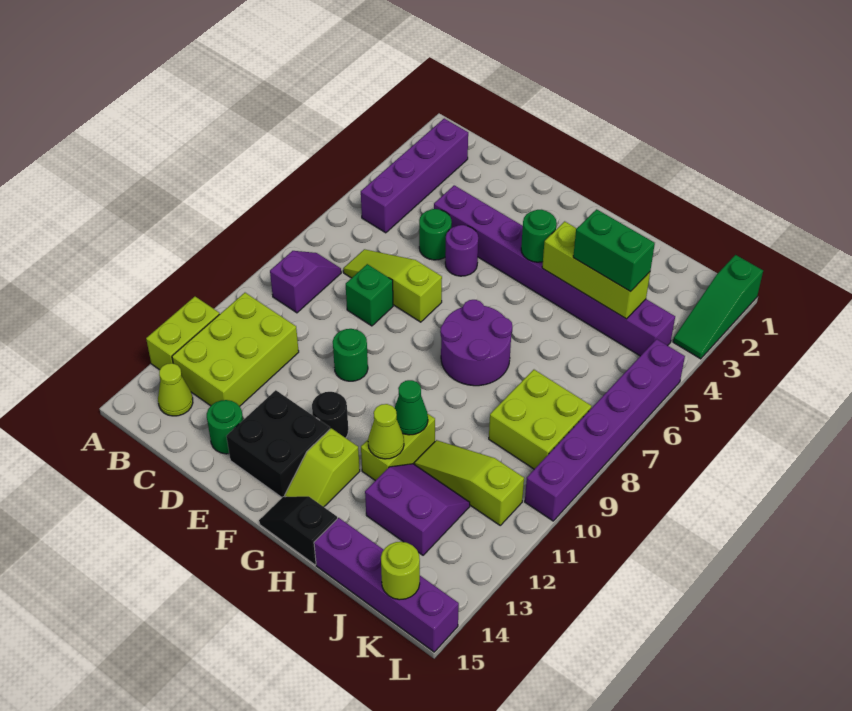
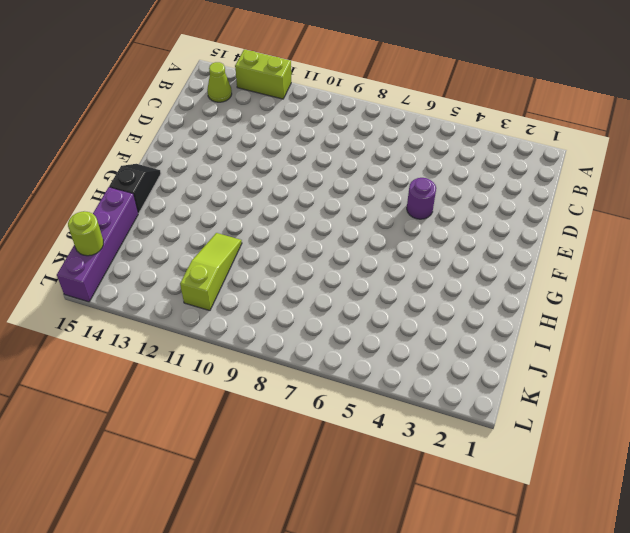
none -> purple 1x4 brick [361,118,468,233]
none -> purple 1x2 slope [270,251,341,313]
none -> lime 2x3 brick [172,293,299,406]
none -> lime 1x3 slope [343,249,442,322]

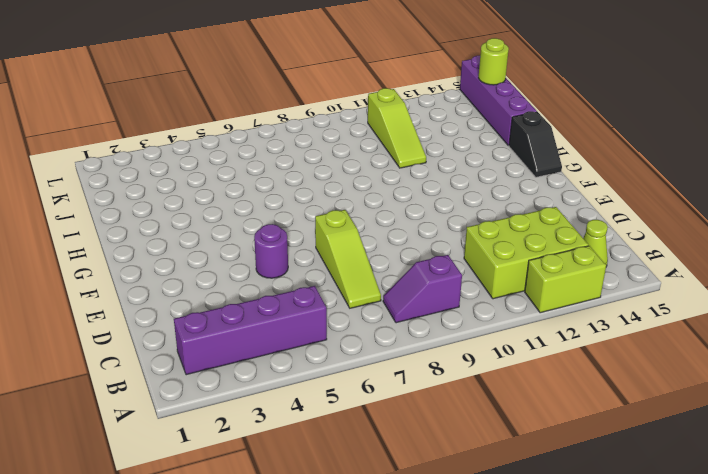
none -> purple 1x8 brick [434,185,675,356]
none -> green 1x1 round brick [419,209,452,260]
none -> green 1x1 brick [346,264,393,326]
none -> green 1x1 round brick [207,400,243,454]

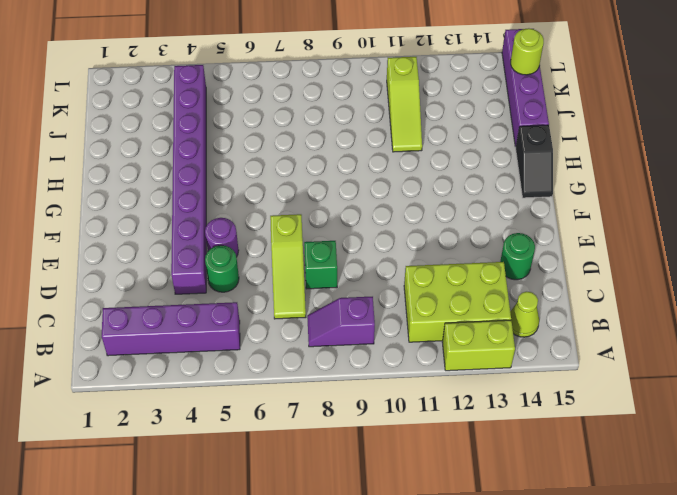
none -> green 1x1 round brick [333,329,368,381]
none -> black 2x2 brick [226,390,330,497]
none -> black 1x1 round brick [312,392,349,438]
none -> purple 2x2 round brick [440,300,512,386]

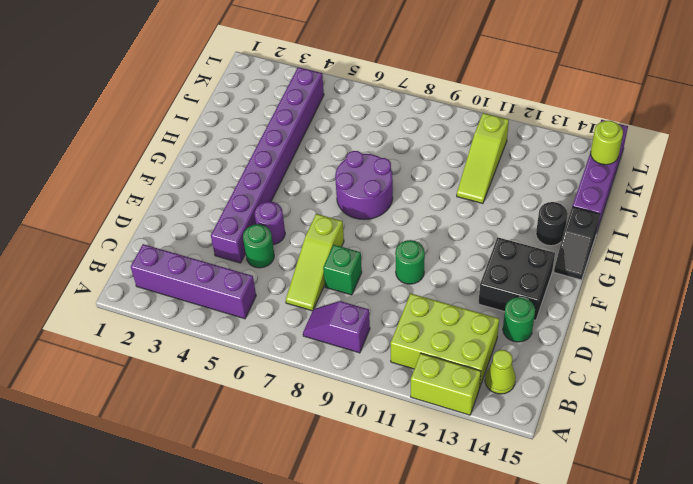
black 1x1 round brick [536,202,568,246] -> black 1x1 round brick moved to [312,392,349,438]
none -> lime 1x2 slope [285,428,360,507]
none -> lime 1x2 brick [361,414,435,481]
none -> purple 2x2 slope [365,464,470,555]
none -> lime 2x2 brick [489,370,592,469]

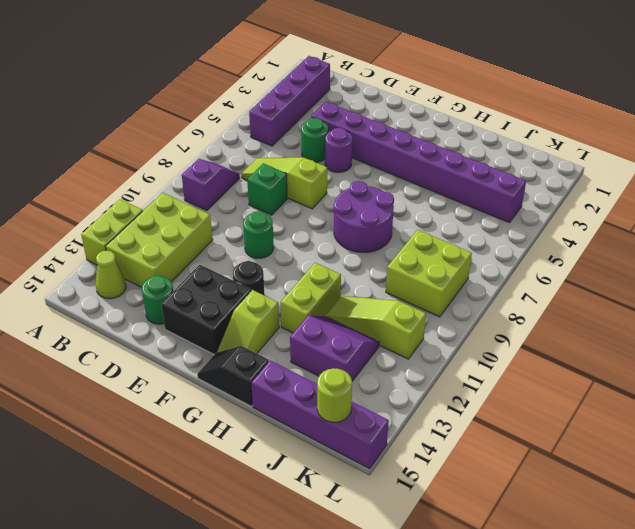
none -> green 1x3 slope [673,255,763,359]
none -> purple 1x6 brick [525,339,685,521]
none -> green 1x1 round brick [521,210,557,262]
none -> lime 1x3 brick [542,221,650,319]

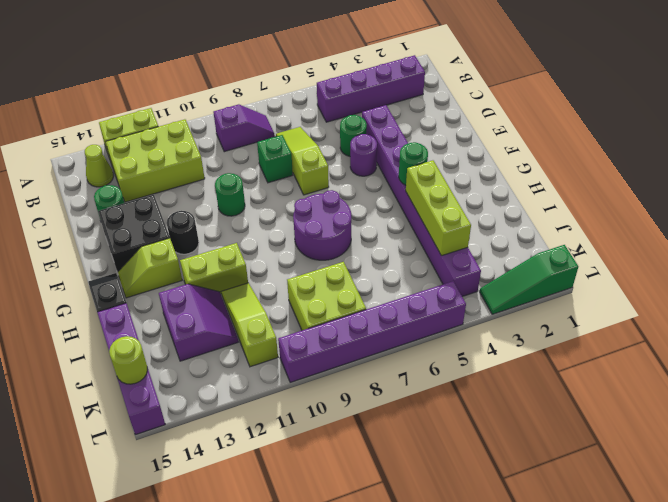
none -> green 1x1 cone [395,380,428,435]
none -> lime 1x1 cone [368,404,404,459]
none -> green 1x2 brick [573,209,655,292]

